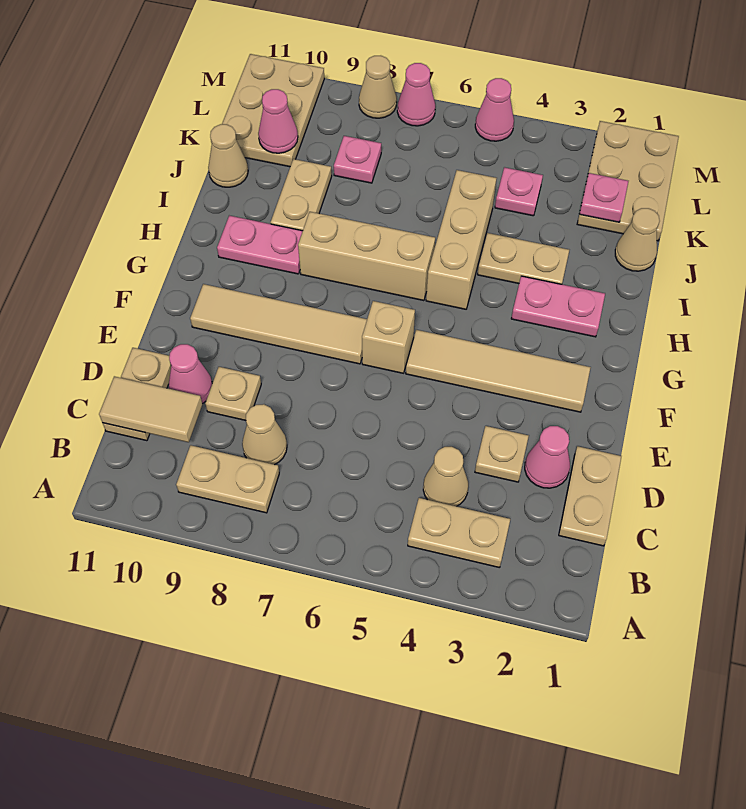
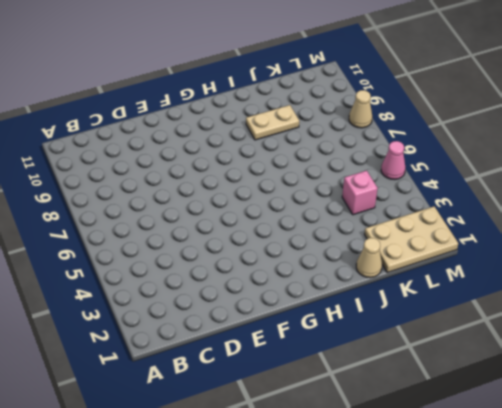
pink 1x1 brick [342,171,378,215] -> pink 1x1 plate [495,167,543,216]
none -> tan 1x2 plate [408,498,510,568]
none -> tan 1x2 plate [176,445,279,513]
none -> tan 1x2 plate [559,446,621,546]
none -> tan 1x1 cone [423,447,468,506]

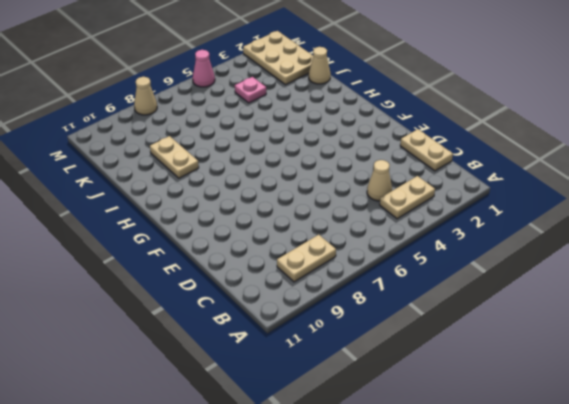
none -> tan 1x1 cone [242,404,287,465]
none -> tan 1x2 plate [103,348,171,441]
none -> pink 1x1 cone [525,426,570,488]
none -> tan 1x1 plate [475,426,529,482]

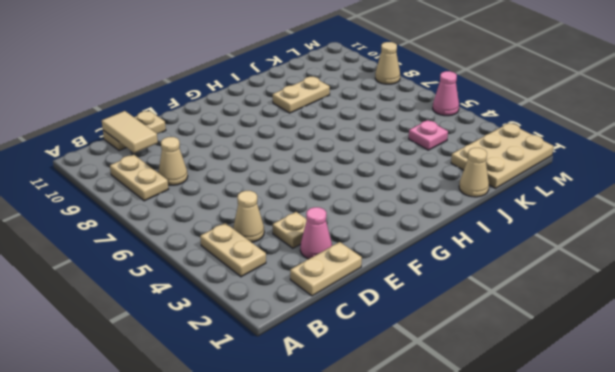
none -> tan 1x1 plate [205,367,261,420]
none -> pink 1x1 cone [169,344,212,404]
none -> tan 1x4 tile [406,330,591,412]
none -> tan 1x1 brick [362,301,415,373]

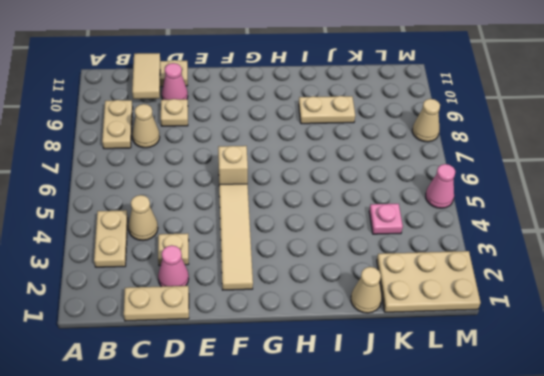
none -> tan 1x4 tile [190,284,367,364]
none -> pink 1x2 plate [511,276,605,337]
none -> tan 1x3 brick [426,170,497,309]
none -> tan 1x3 brick [298,212,435,301]

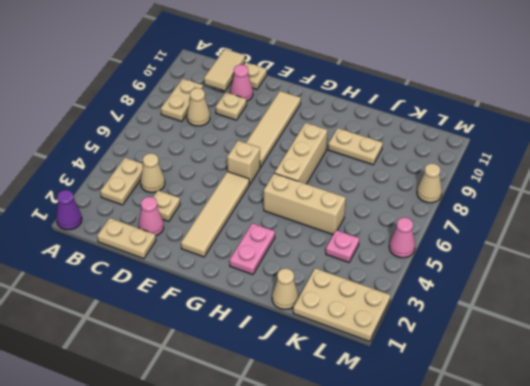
purple 1x1 cone [56,190,82,230] -> none
none -> pink 1x2 plate [217,216,303,274]
none -> tan 1x2 plate [478,233,569,284]
none -> tan 1x1 cone [208,124,248,187]
none -> pink 1x1 plate [334,136,381,183]

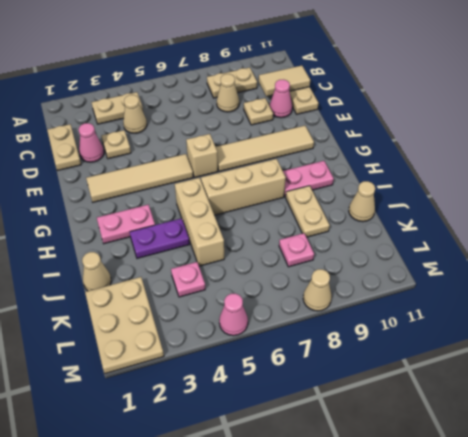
purple 1x2 plate [130,218,190,258] -> tan 1x2 plate [478,233,569,284]
none -> tan 2x3 plate [222,54,324,167]
none -> pink 1x1 cone [397,63,435,126]
none -> pink 1x1 plate [580,173,628,222]
none -> pink 1x1 cone [258,89,298,153]

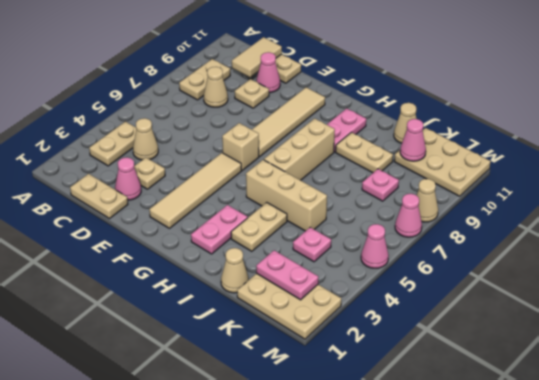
pink 1x2 plate [256,250,318,300] -> pink 1x1 plate [580,173,628,222]

